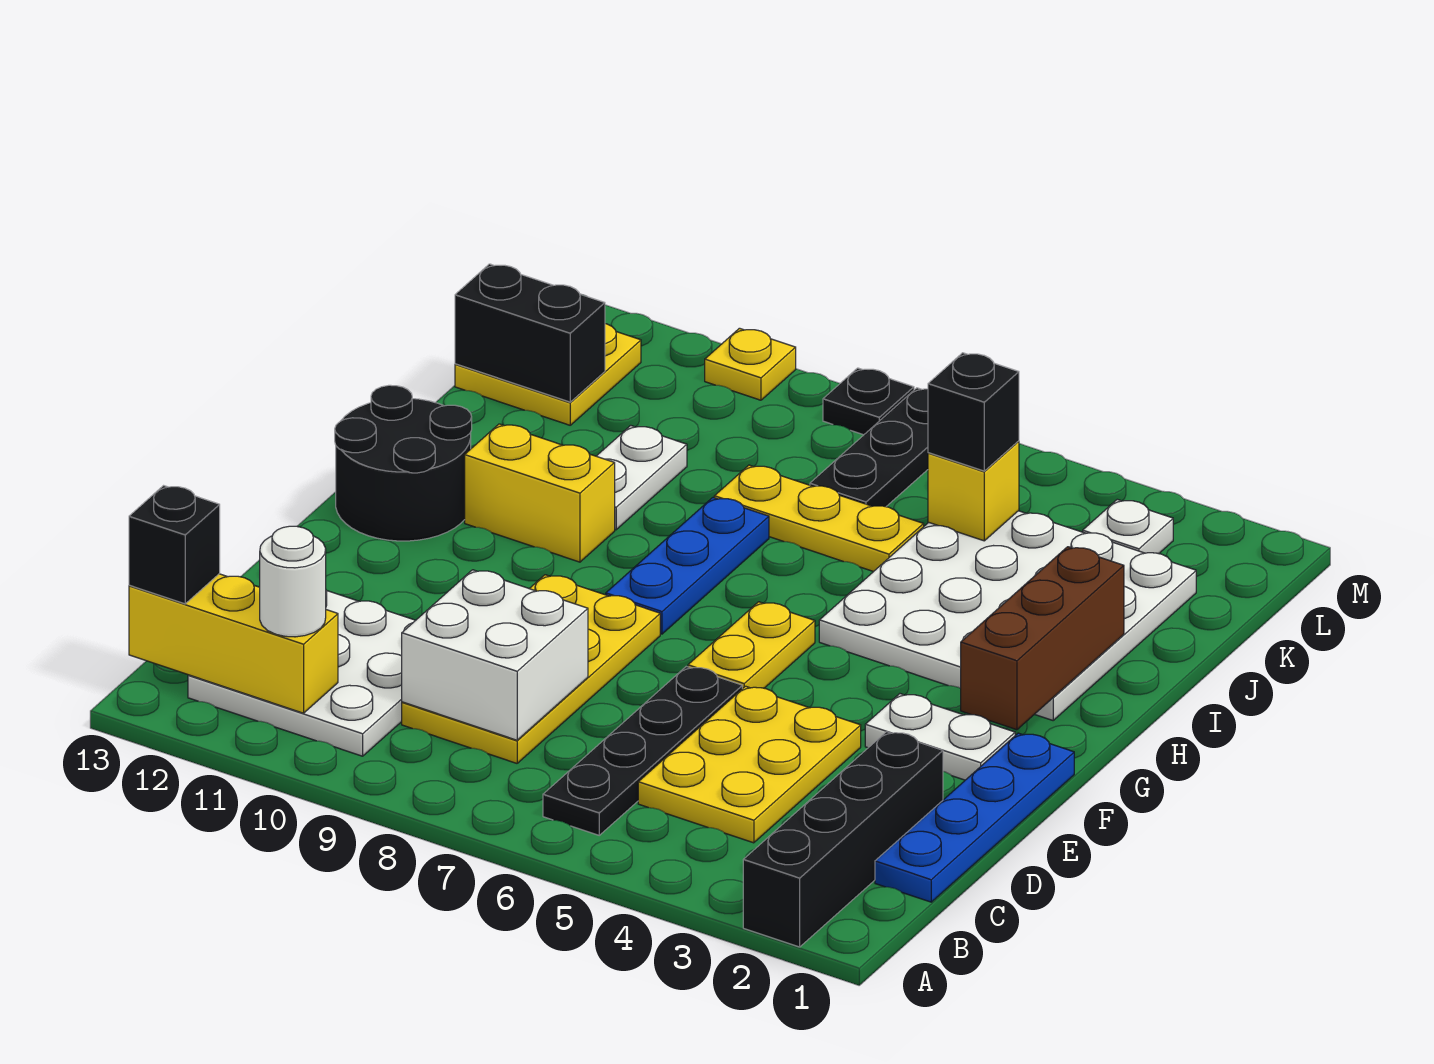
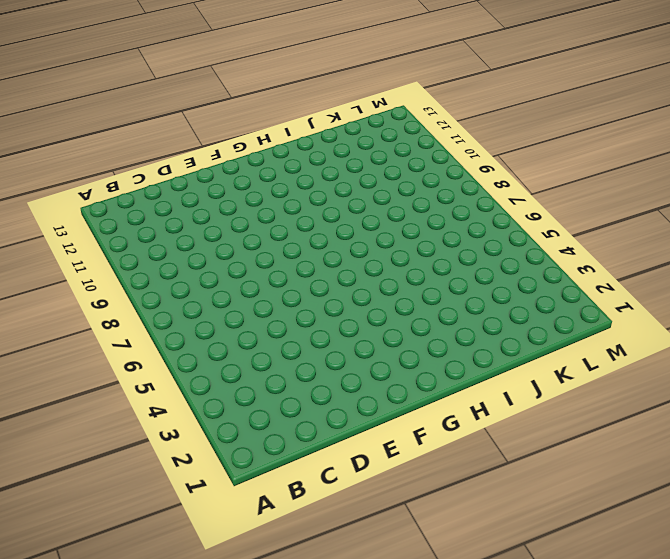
none -> black 1x4 brick [743,732,943,947]
none -> black 1x4 plate [543,666,742,835]
none -> white 3x3 plate [188,591,416,756]

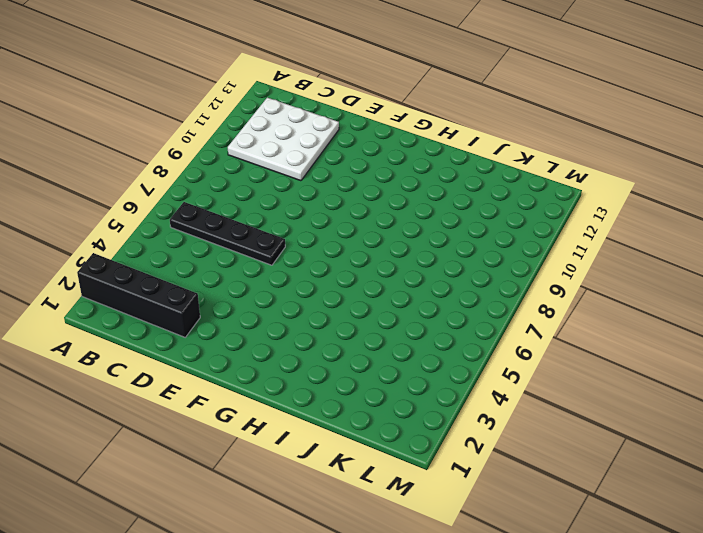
none -> blue 1x4 plate [875,733,1074,902]
none -> yellow 2x3 plate [638,686,861,843]
none -> yellow 2x4 plate [402,575,660,763]

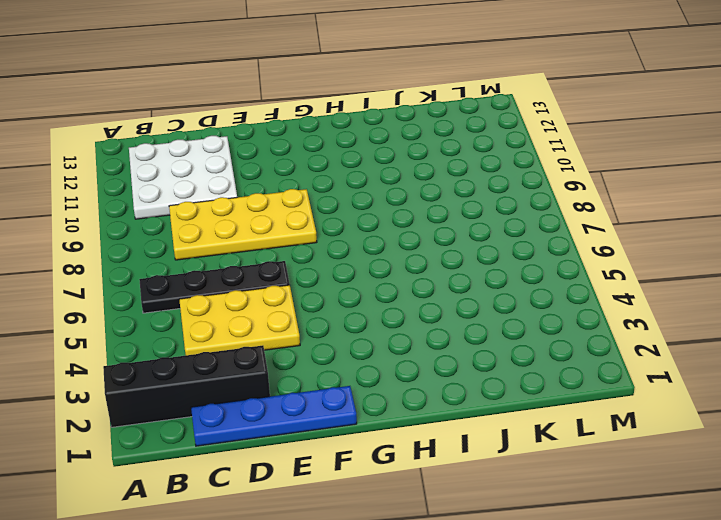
none -> white 1x2 plate [865,694,1015,780]
none -> yellow 1x2 plate [688,602,815,689]
none -> blue 1x3 plate [606,498,769,634]

